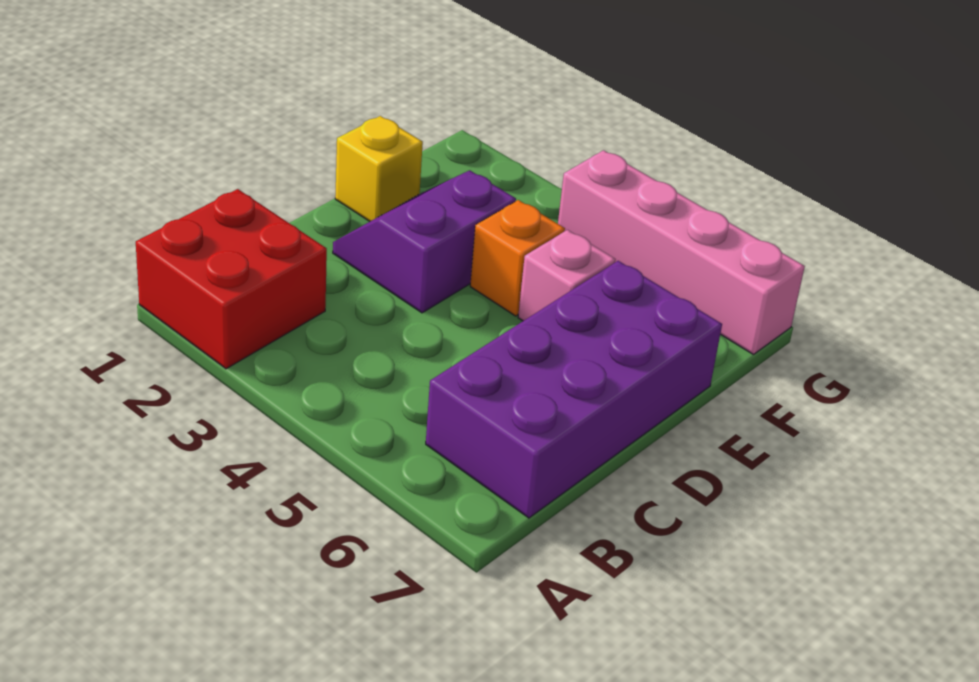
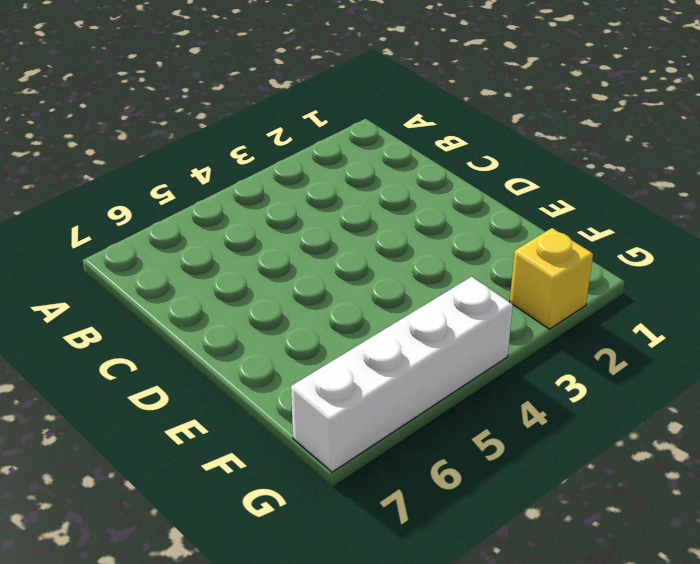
yellow 1x1 brick [510,228,593,329] -> yellow 1x1 brick moved to [335,116,423,221]
white 1x4 brick [291,277,513,472] -> pink 1x4 brick [558,150,805,355]
none -> red 2x2 brick [136,189,327,369]
none -> purple 2x4 brick [426,261,722,518]

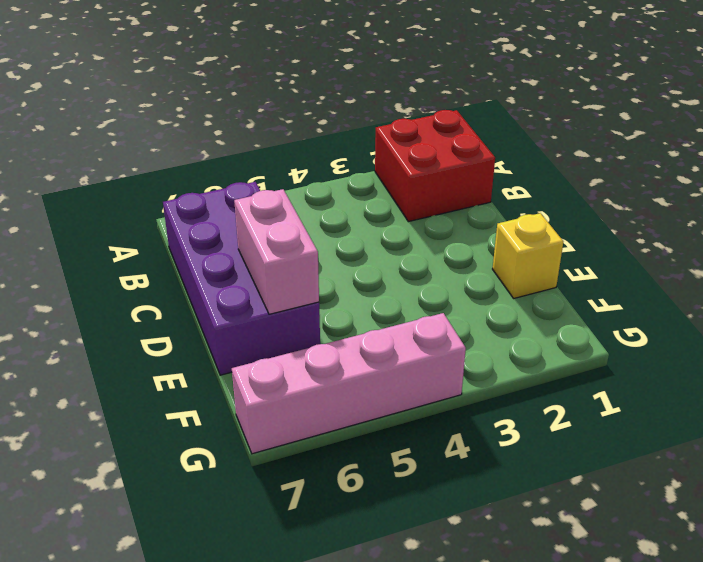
pink 1x2 brick [234,189,319,314] -> none
none -> purple 2x2 slope [333,170,516,313]
none -> orange 1x1 brick [470,200,565,316]

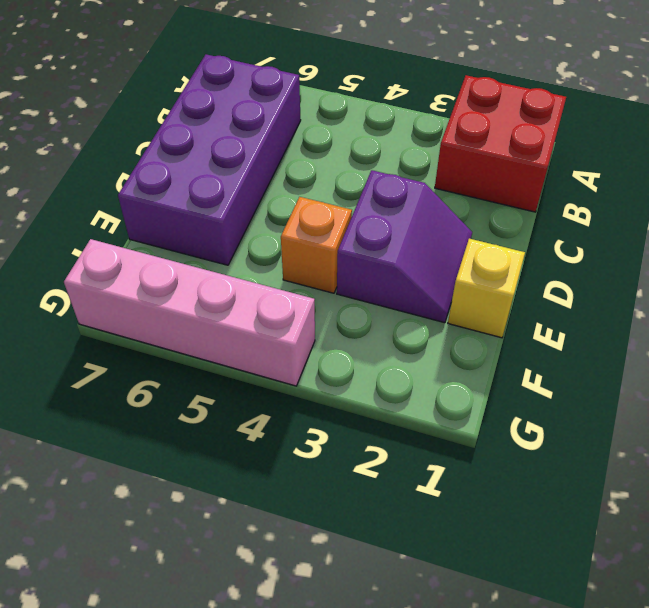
none -> pink 1x1 brick [518,230,616,321]

